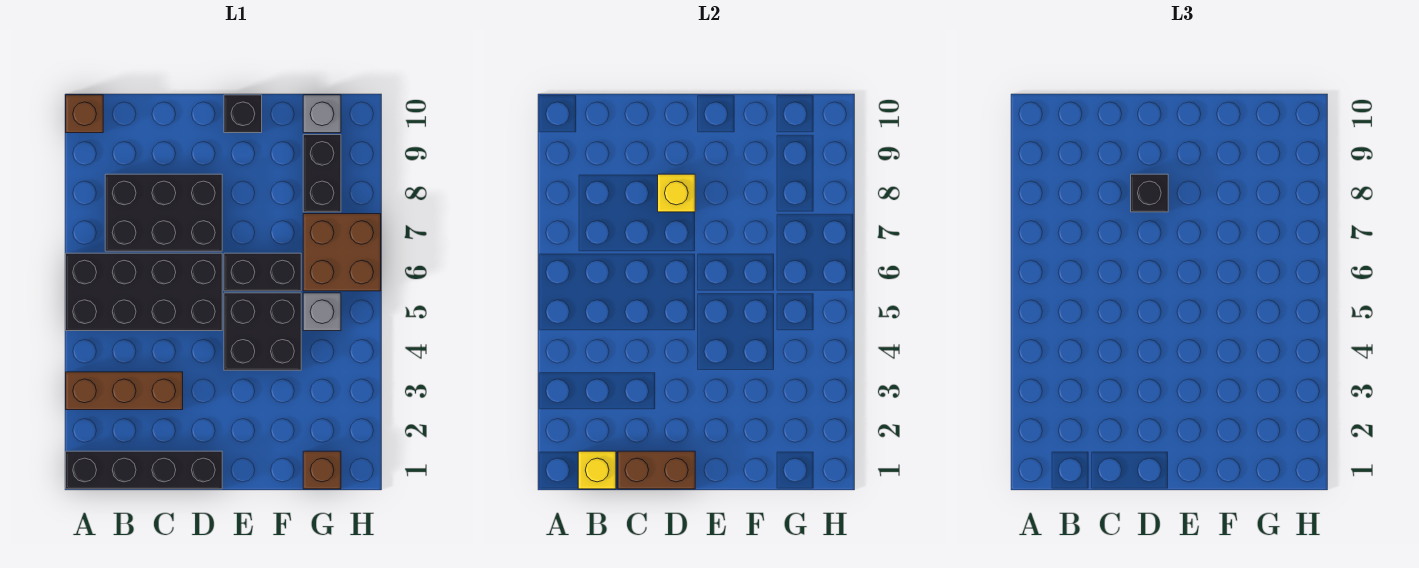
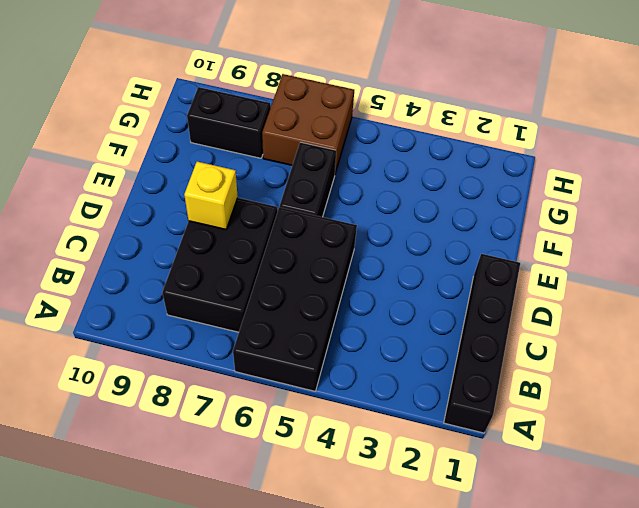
none -> brown 1x3 brick [66,372,183,410]
none -> brown 1x1 brick [66,95,103,133]
none -> black 2x2 brick [224,293,301,370]

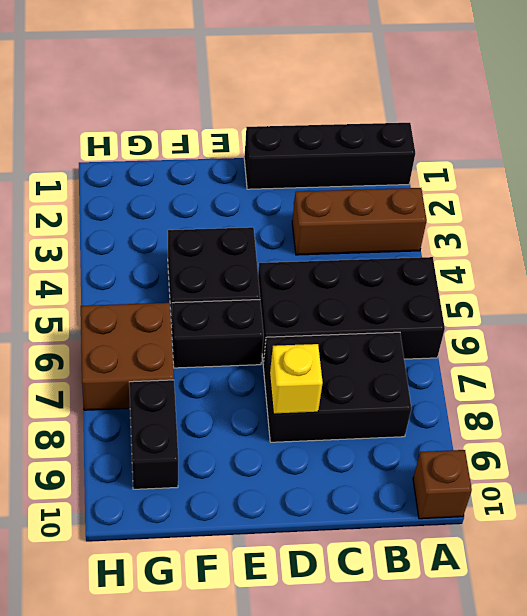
none -> black 1x1 brick [224,95,262,133]
none -> brown 1x1 brick [303,451,341,489]
none -> grey 1x1 brick [303,293,341,331]

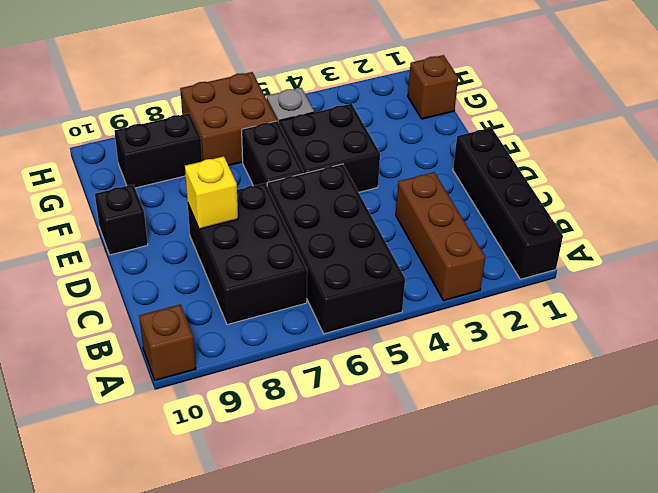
none -> grey 1x1 brick [303,95,341,133]
none -> yellow 1x1 brick [578,451,616,489]
none -> brown 1x2 brick [618,451,695,489]

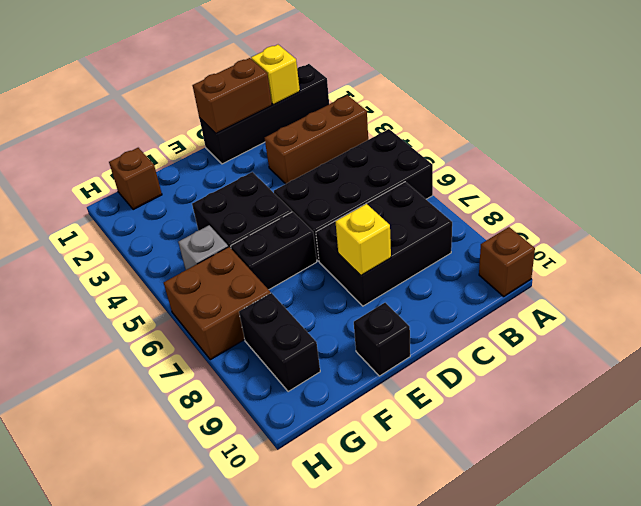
none -> grey 1x1 brick [303,95,341,133]
none -> black 1x1 brick [1131,174,1168,212]

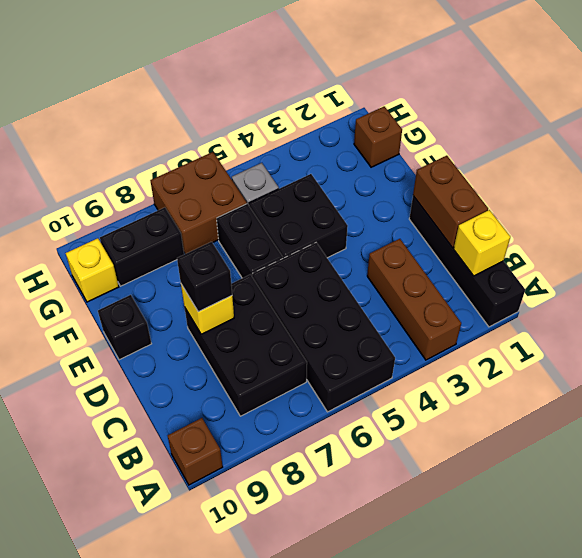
yellow 1x1 brick [66,238,119,302] -> grey 1x1 brick [303,95,341,133]

